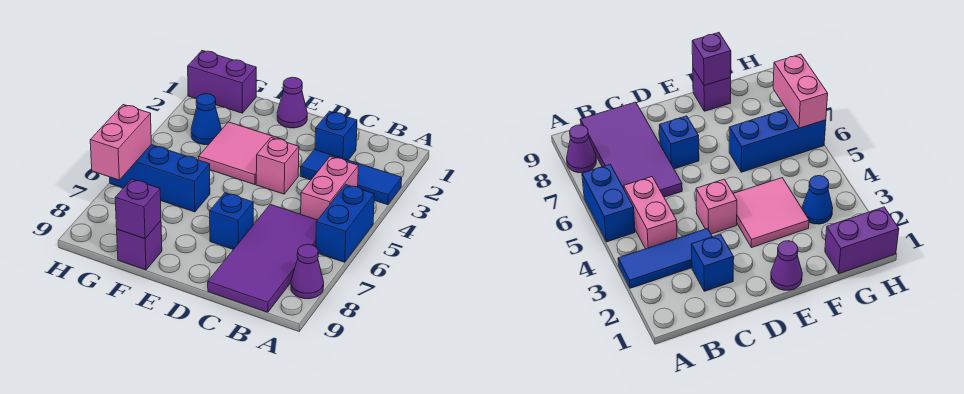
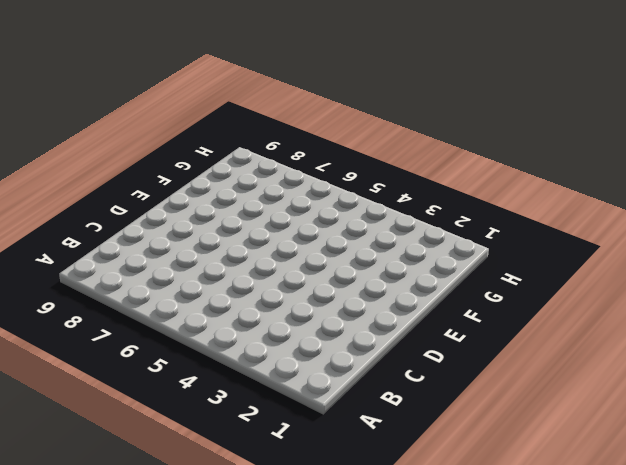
none -> blue 1x3 tile [300,150,402,205]
none -> blue 1x2 brick [316,185,374,262]
none -> purple 1x1 cone [291,244,324,299]

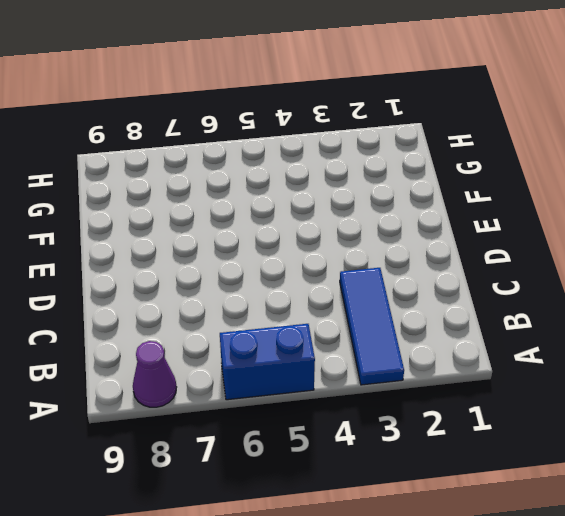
none -> pink 1x2 brick [301,156,358,220]
none -> purple 2x4 tile [208,204,317,312]
none -> blue 1x1 brick [315,111,357,160]

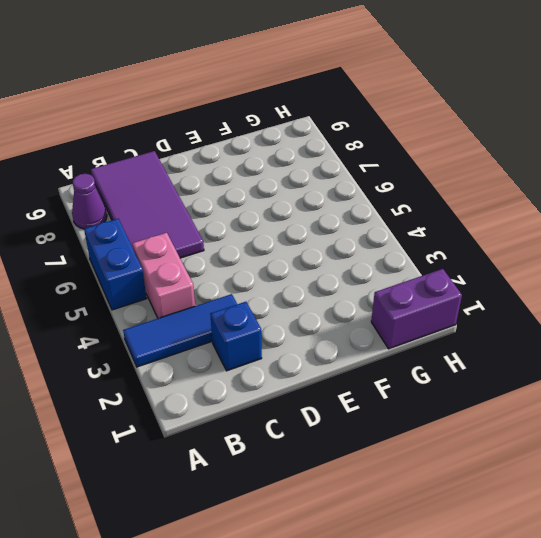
none -> pink 1x1 brick [256,138,299,194]
none -> blue 1x1 brick [210,193,253,250]
none -> purple 1x1 cone [277,77,307,128]

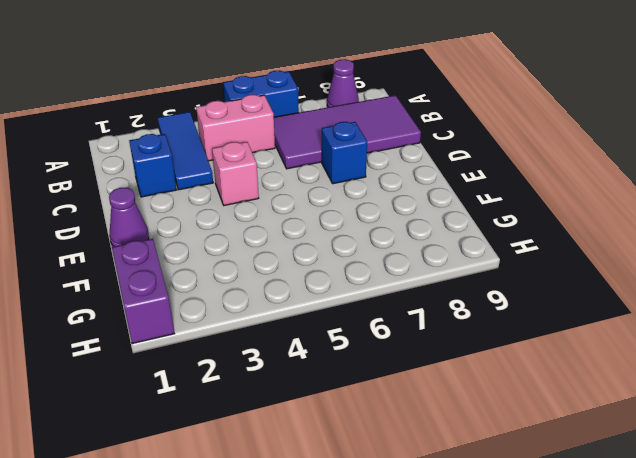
none -> pink 2x2 tile [199,122,280,185]
none -> blue 1x3 brick [110,145,210,212]
none -> purple 1x1 brick [117,221,162,270]

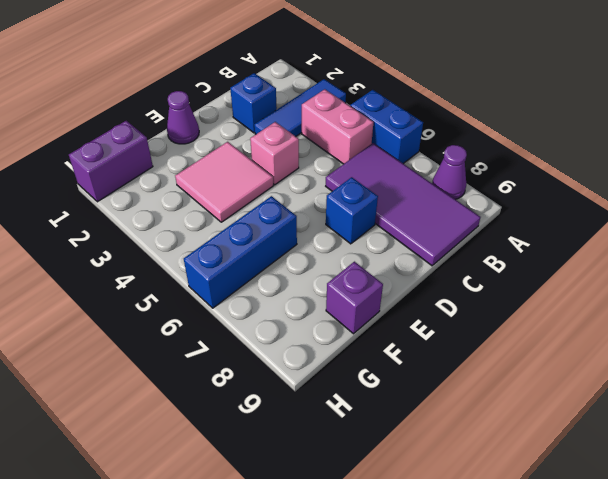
none -> blue 1x1 cone [191,94,221,145]
none -> purple 1x1 brick [115,179,161,239]
none -> pink 1x2 brick [90,105,151,180]

